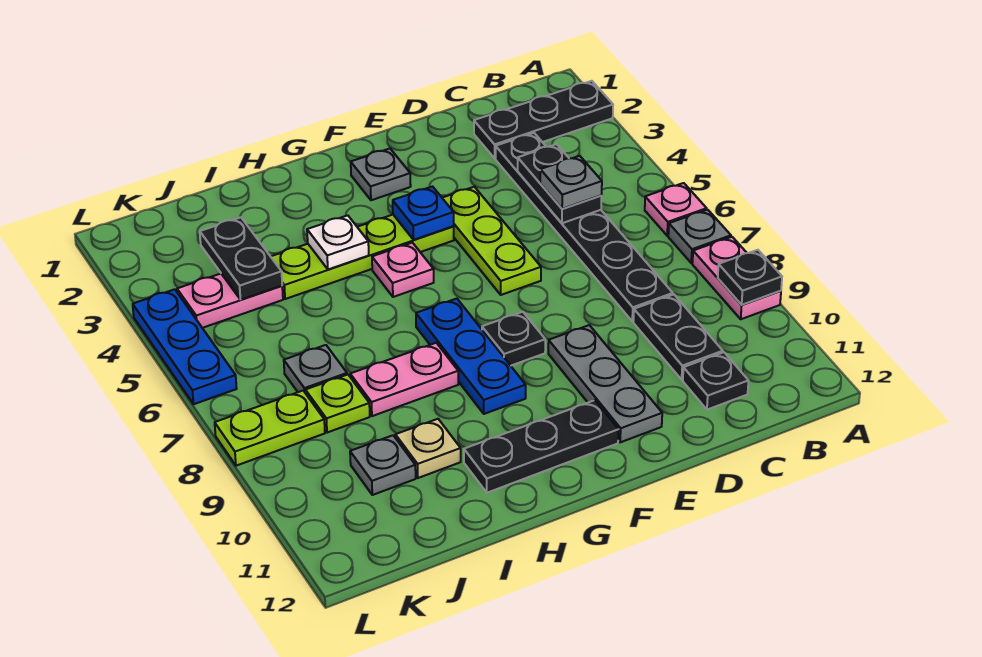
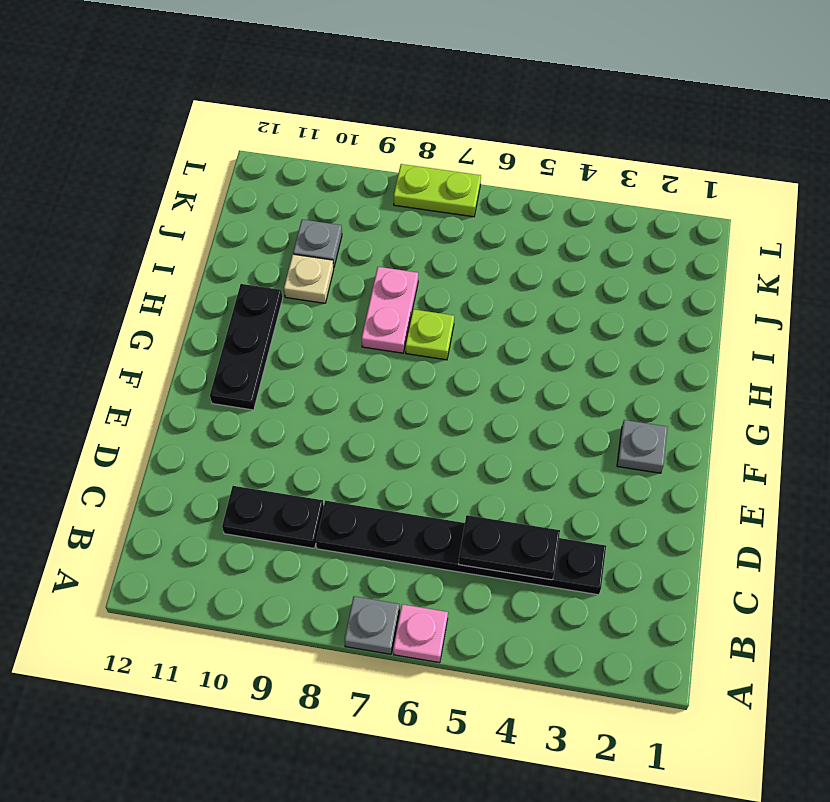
lime 1x1 plate [405,309,454,360] -> lime 1x1 plate moved to [305,375,370,433]
lime 1x2 plate [394,164,481,217] -> lime 1x2 plate turned to [215,391,325,466]
none -> black 1x3 plate [474,81,613,158]
none -> pink 1x2 plate [692,237,781,319]
none -> black 1x1 plate [683,352,748,410]

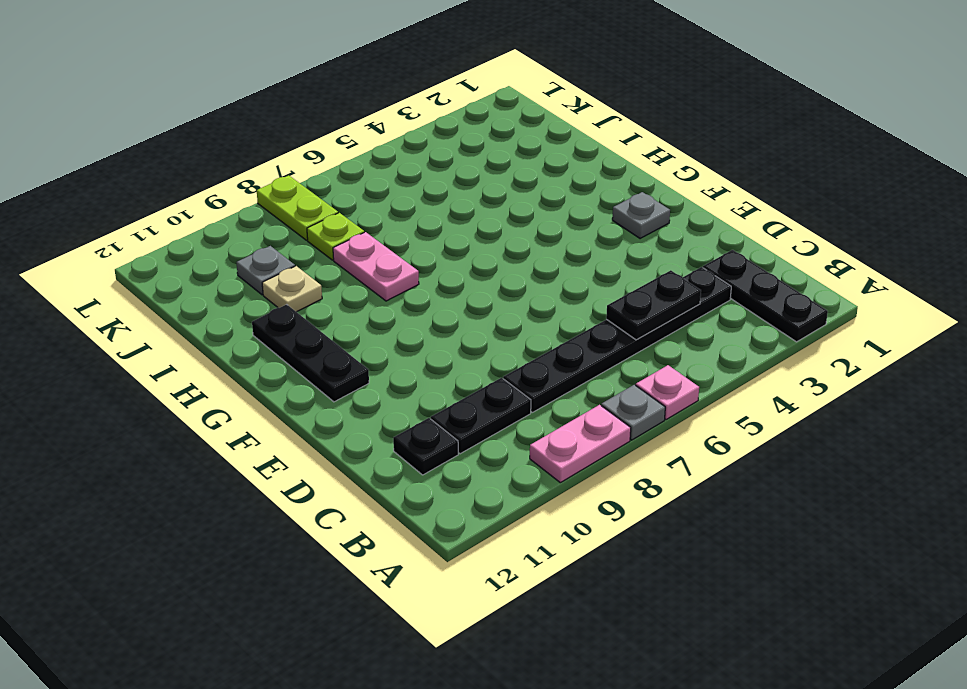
none -> lime 1x3 plate [443,187,541,295]
none -> grey 1x3 plate [548,325,662,442]
none -> lime 1x4 plate [271,215,454,299]

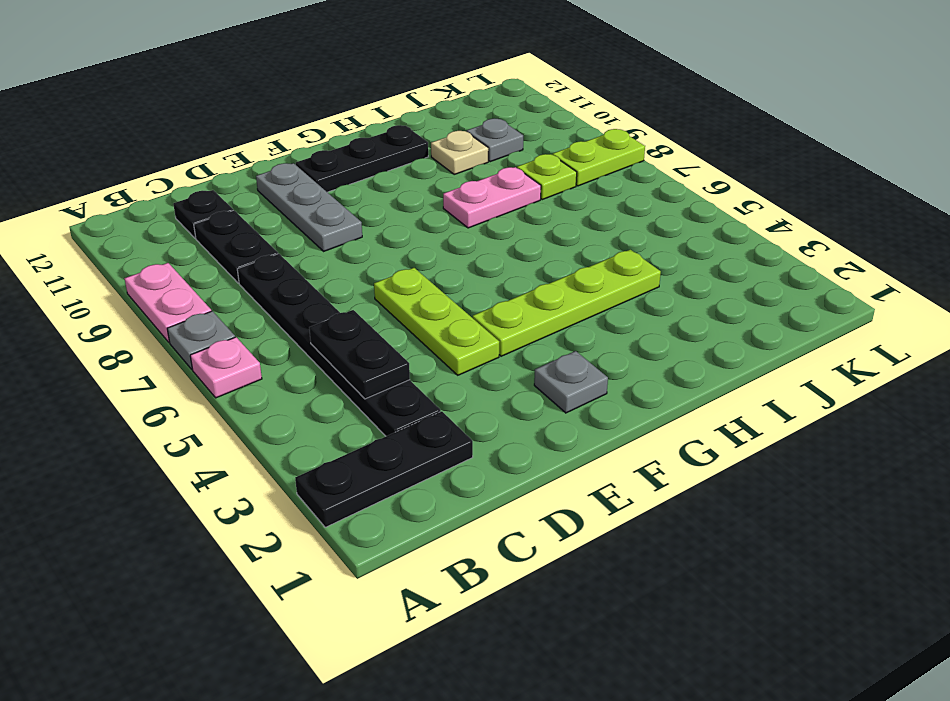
none -> black 1x1 plate [482,312,545,366]
none -> pink 1x1 plate [372,243,434,297]
none -> blue 1x3 plate [416,299,526,414]

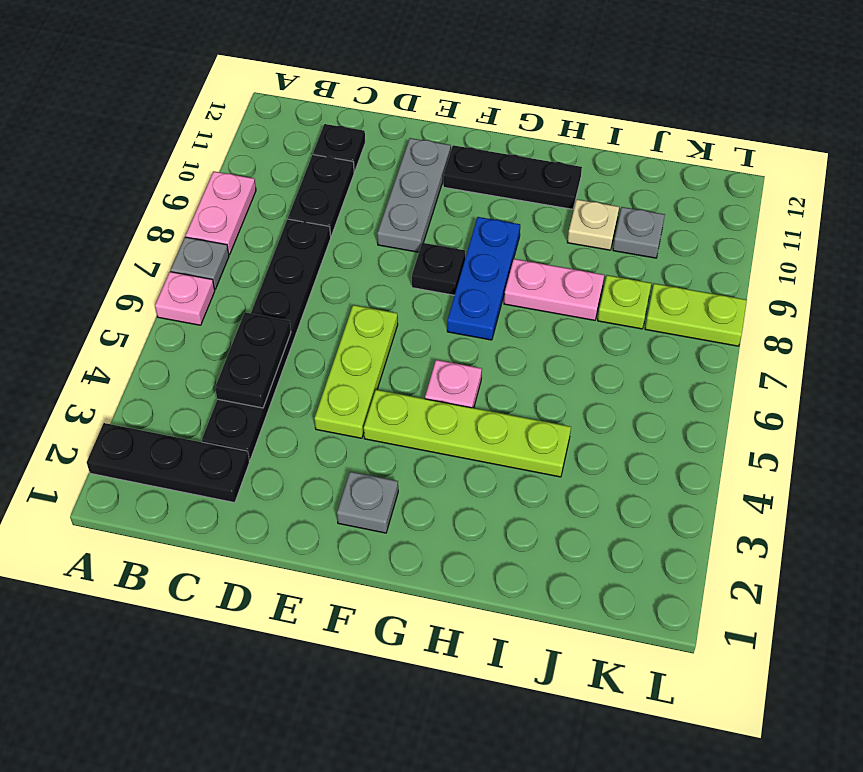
none -> pink 1x2 plate [177,274,283,328]
none -> grey 1x1 plate [284,345,347,393]
none -> blue 1x3 plate [133,289,237,404]

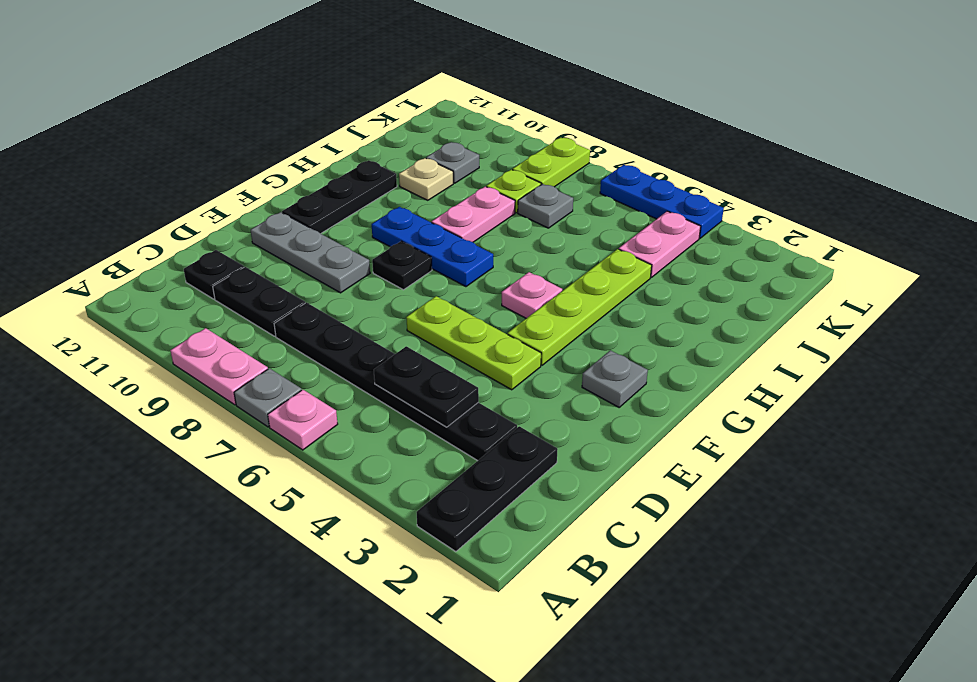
none -> black 1x1 plate [718,250,782,305]
none -> blue 1x1 plate [393,187,454,240]
none -> white 1x1 plate [307,215,369,269]

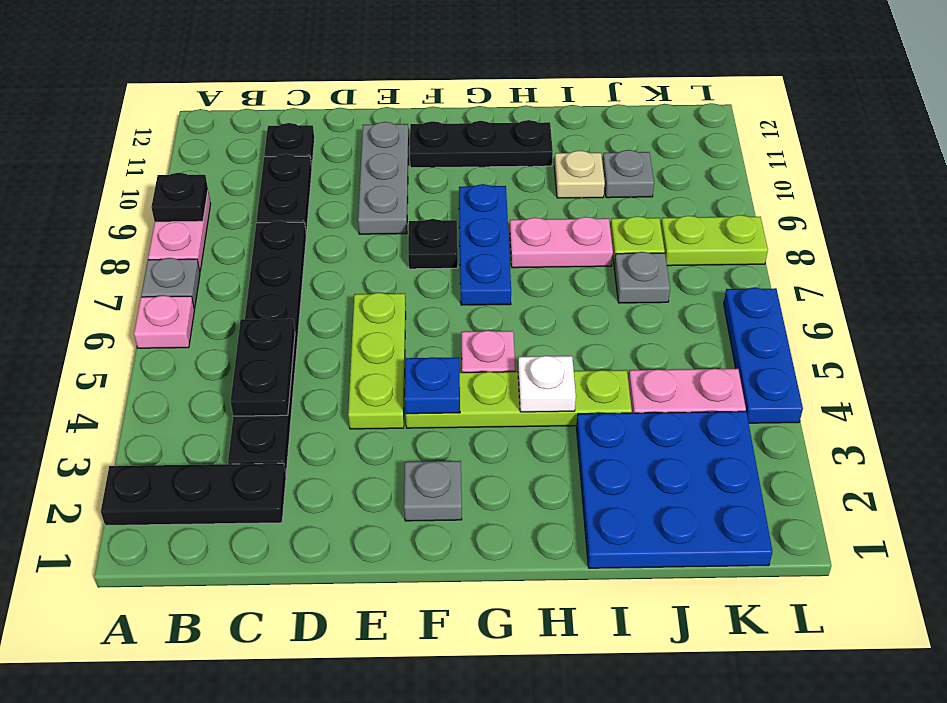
blue 3x3 plate [576,411,773,568] -> none
none -> black 1x2 plate [200,217,282,300]
none -> grey 1x1 plate [540,156,602,209]

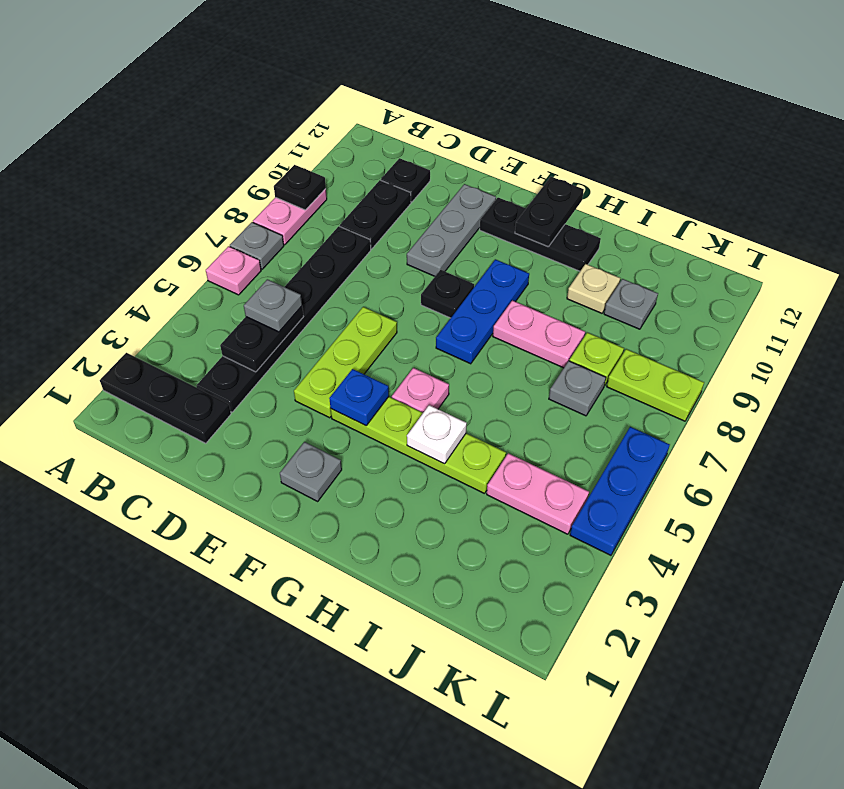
black 1x2 plate [515,177,584,247] -> black 1x2 plate moved to [200,217,282,300]

